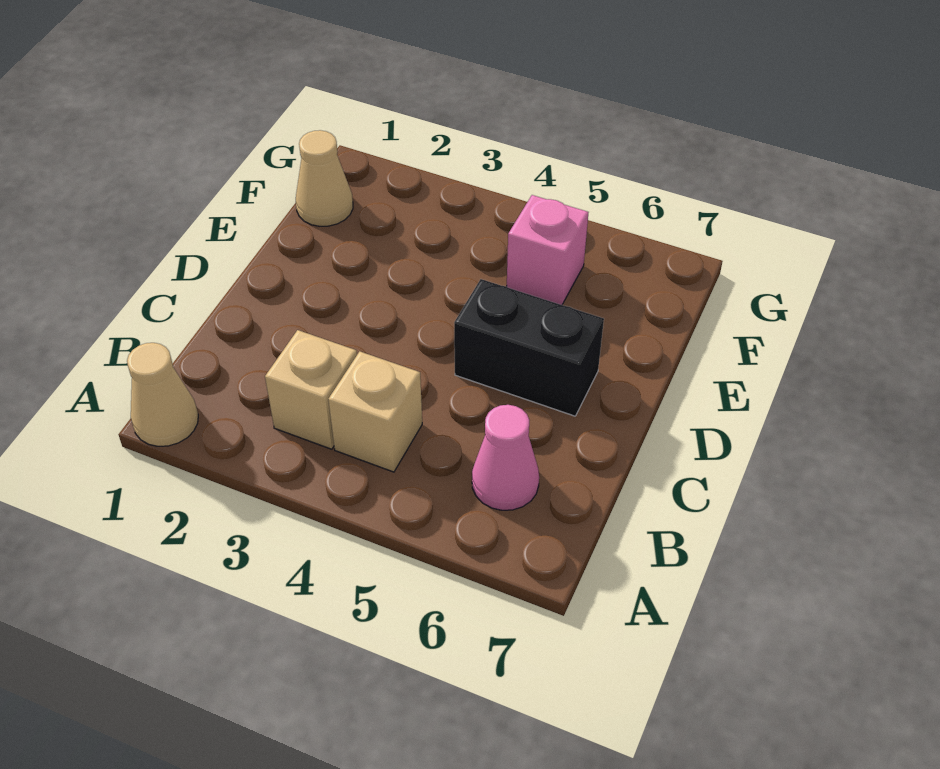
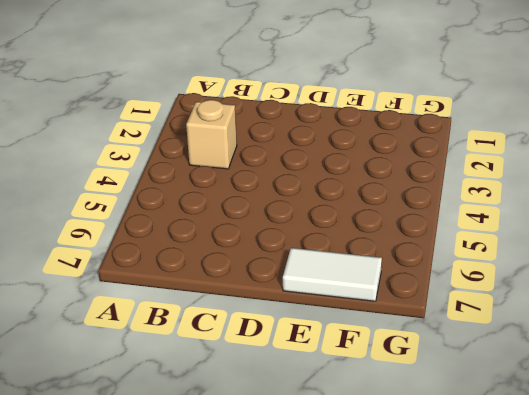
white 1x2 tile [283,248,382,301] -> none
none -> tan 1x1 cone [127,343,198,446]
none -> tan 1x1 brick [328,351,422,472]

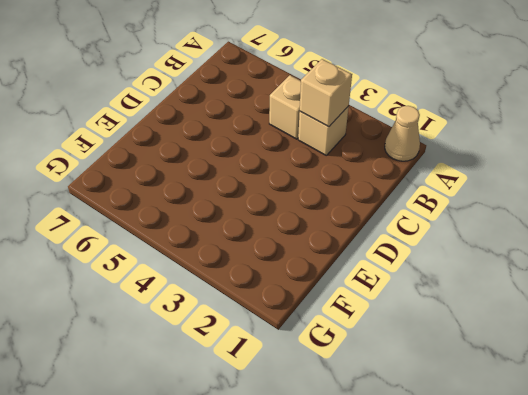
tan 1x1 brick [300,59,352,127] -> none
none -> pink 1x1 cone [472,405,539,510]
none -> black 1x2 brick [454,279,604,416]

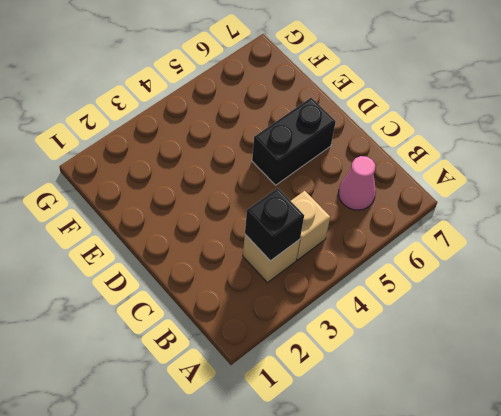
black 1x1 brick [245,188,304,261] -> none
none -> tan 1x1 cone [127,343,198,446]
none -> tan 1x1 cone [296,130,353,226]

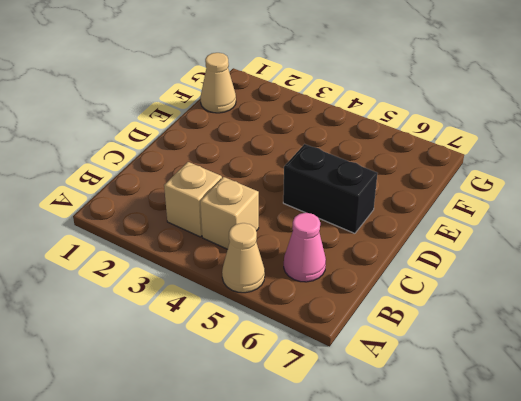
tan 1x1 cone [222,223,265,293] -> tan 1x1 cone moved to [127,343,198,446]
none -> pink 1x1 brick [507,195,588,305]

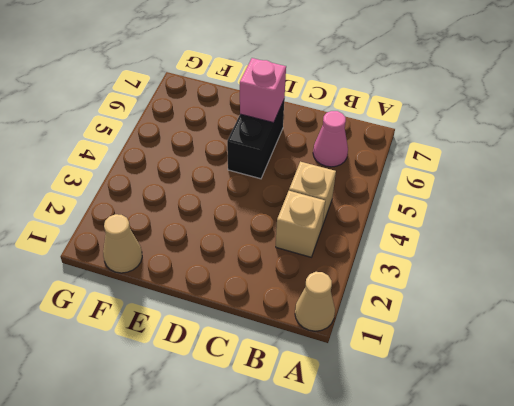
pink 1x1 brick [240,58,286,123] -> pink 1x1 brick moved to [507,195,588,305]

